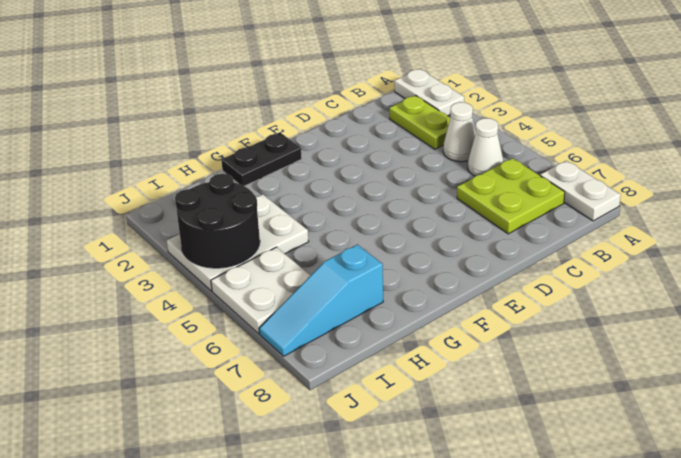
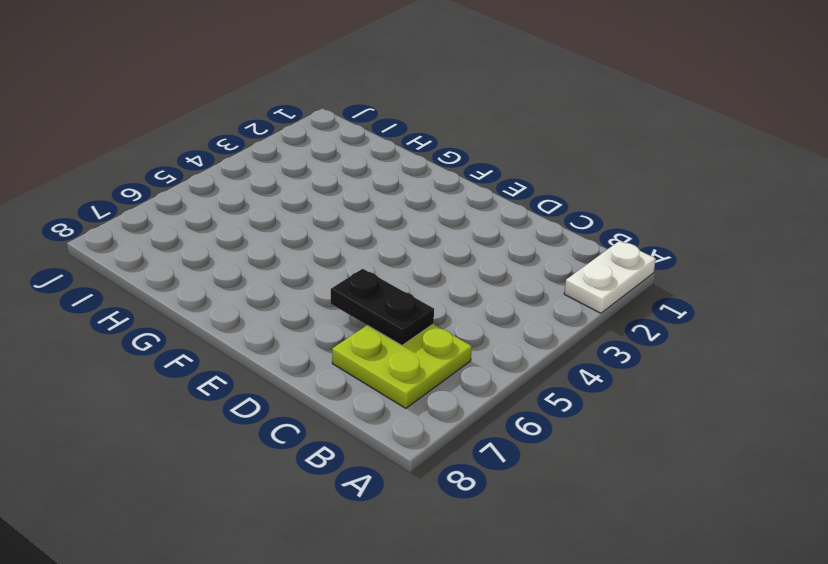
black 1x2 plate [331,269,434,345] -> black 1x2 plate moved to [221,133,302,186]
none -> white 1x2 plate [540,161,621,221]
none -> lime 1x2 plate [389,96,450,149]

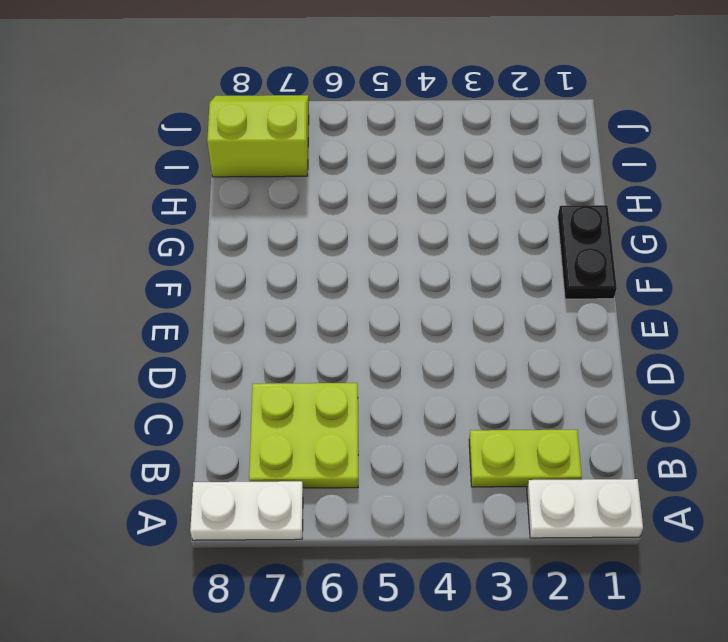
lime 2x2 slope [207,95,309,177] -> cyan 1x3 slope [259,245,383,356]
none -> white 1x1 cone [443,102,476,162]
none -> white 1x1 cone [468,118,504,176]

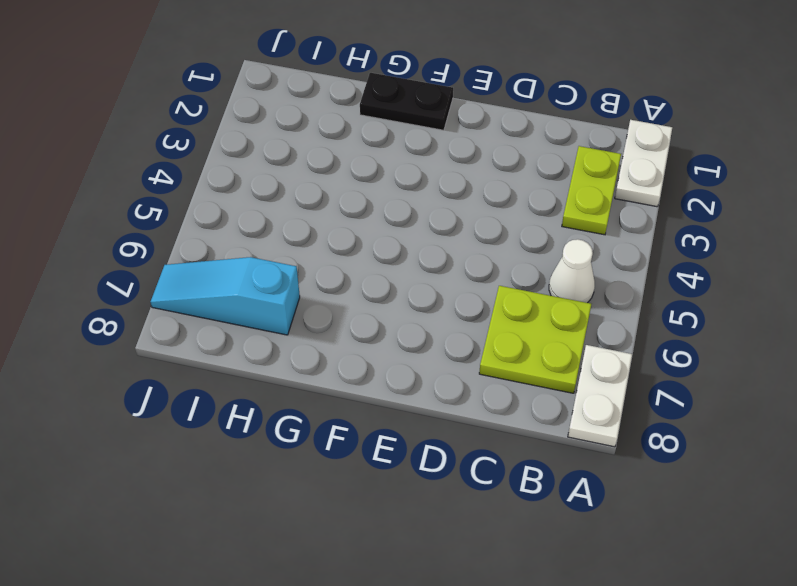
none -> white 1x1 cone [443,102,476,162]
none -> white 2x3 plate [167,194,309,291]

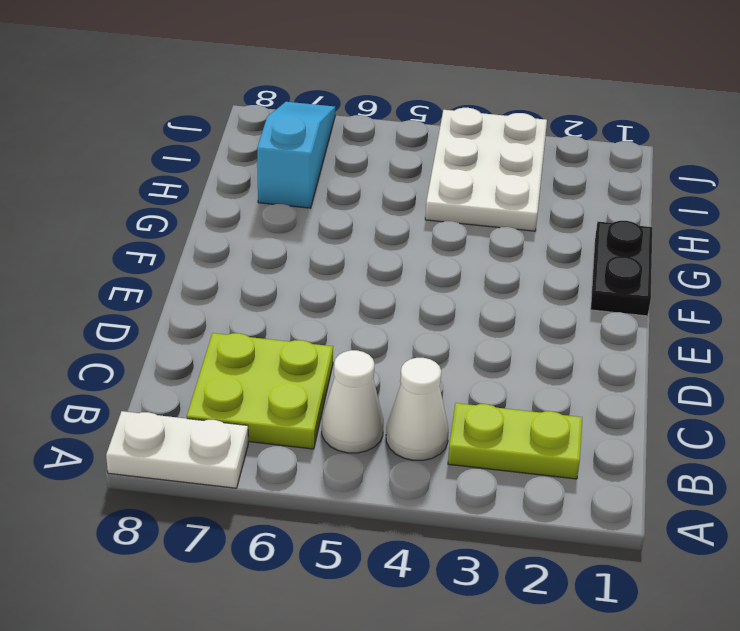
none -> white 1x2 plate [394,69,464,116]
none -> white 2x2 plate [211,247,311,334]

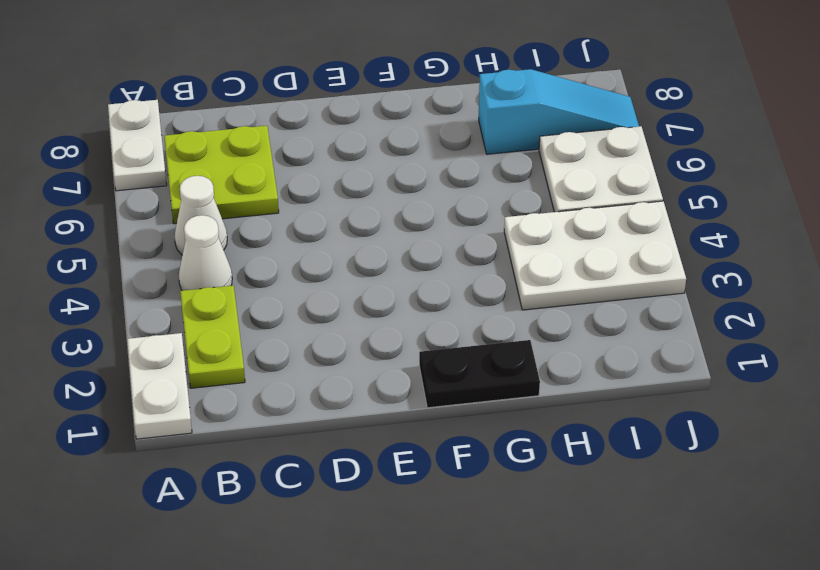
none -> black 2x2 round brick [175,174,260,268]

